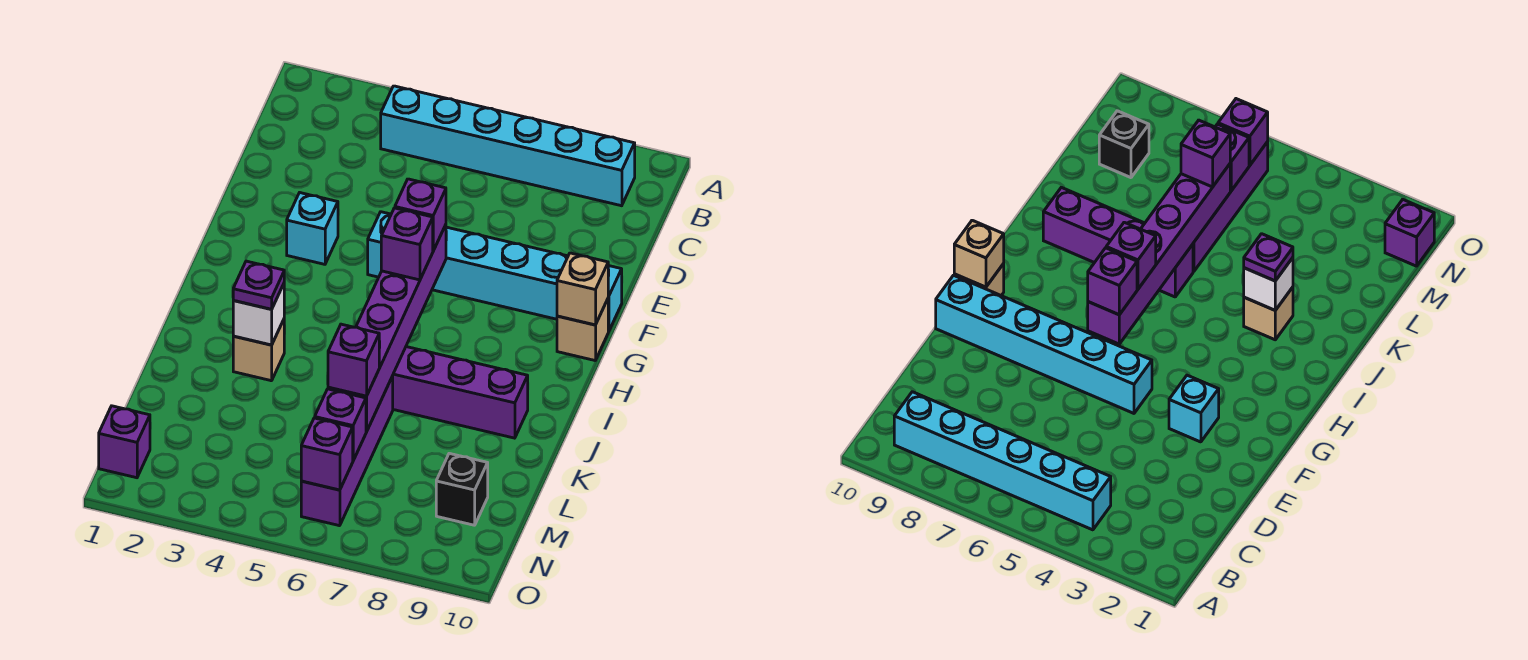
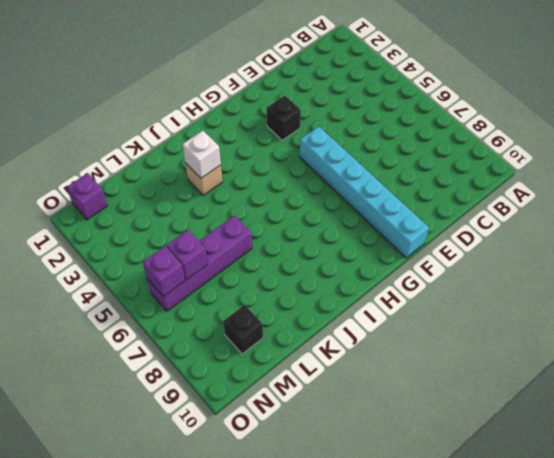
black 1x1 brick [266,95,301,140] -> cyan 1x1 brick [287,193,338,264]
none -> cyan 1x6 brick [381,86,635,206]
none -> tan 1x1 brick [557,299,608,360]
none -> purple 1x4 brick [393,347,528,438]

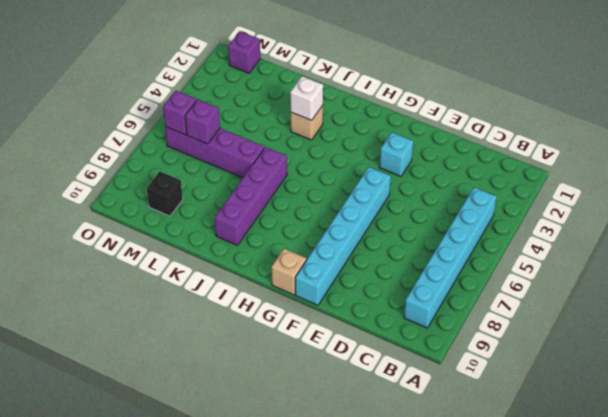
none -> purple 1x6 brick [328,225,446,432]
none -> tan 1x1 brick [557,253,608,325]
none -> purple 1x1 brick [395,179,446,251]

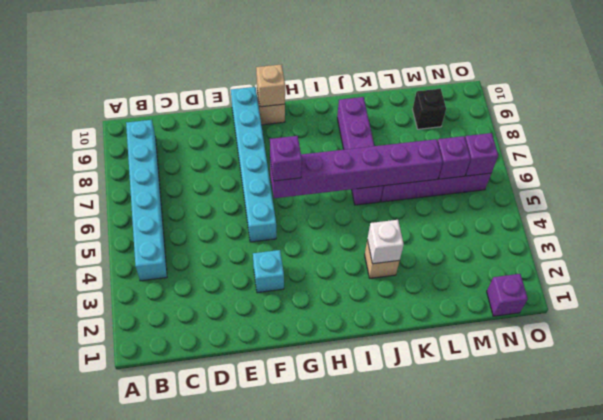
none -> purple 1x1 brick [381,208,433,280]
none -> purple 1x1 plate [233,261,284,309]
none -> purple 1x1 brick [328,324,379,396]

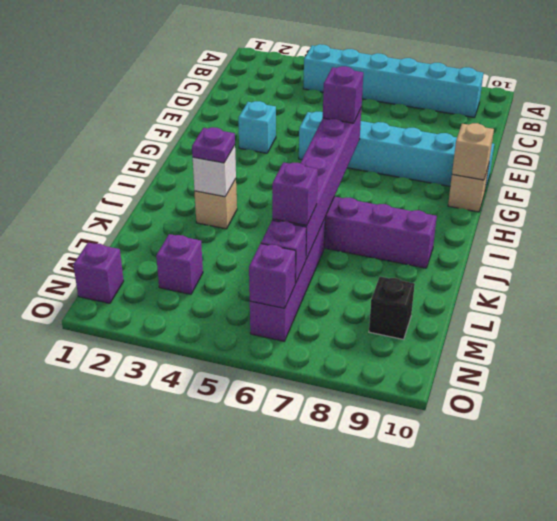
purple 1x1 brick [156,234,203,294] -> purple 1x1 brick moved to [381,208,433,280]

